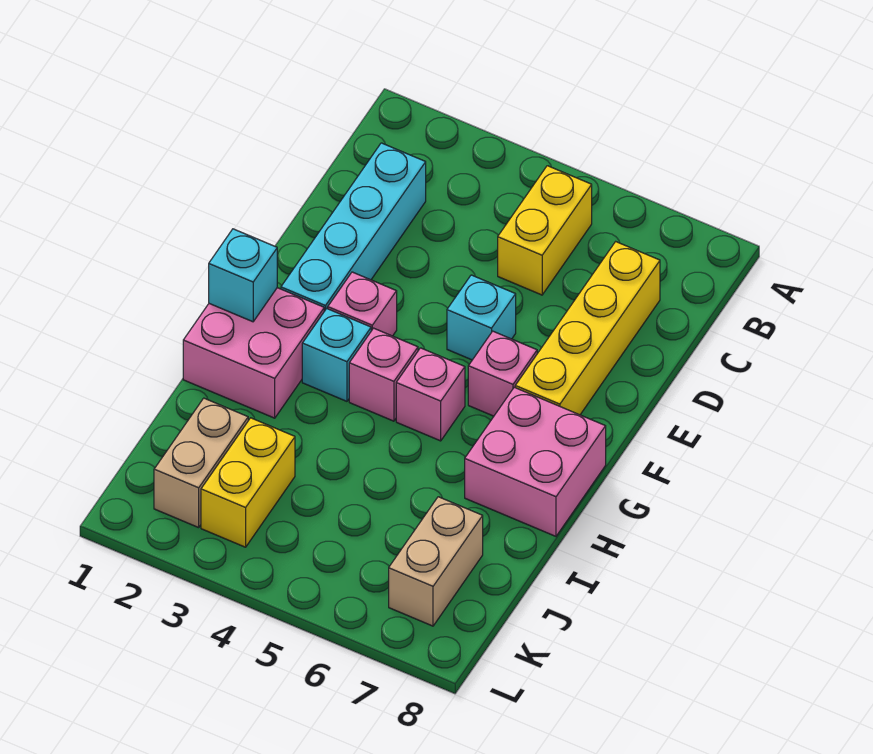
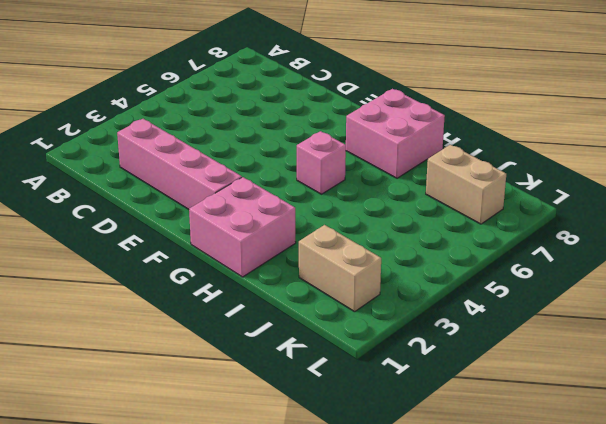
pink 1x4 brick [117,119,242,209] -> cyan 1x4 brick [281,143,426,311]
none -> yellow 1x2 brick [498,166,592,295]
none -> yellow 1x4 brick [515,242,660,415]
none -> cyan 1x1 brick [447,275,516,360]

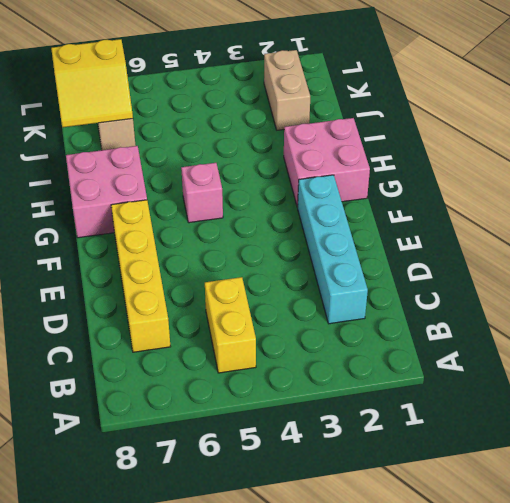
yellow 2x2 slope [51,39,133,127] -> none
none -> cyan 1x1 brick [447,275,516,360]
none -> pink 1x1 brick [328,272,397,336]
none -> pink 1x1 brick [468,331,537,416]

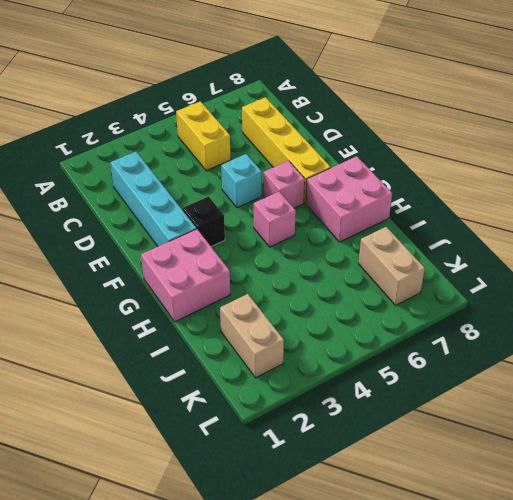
black 1x1 brick [183,196,225,247] -> pink 1x1 brick [328,272,397,336]
none -> cyan 1x1 brick [302,309,371,401]
none -> pink 1x1 brick [349,328,418,421]
none -> yellow 1x2 brick [201,418,295,547]

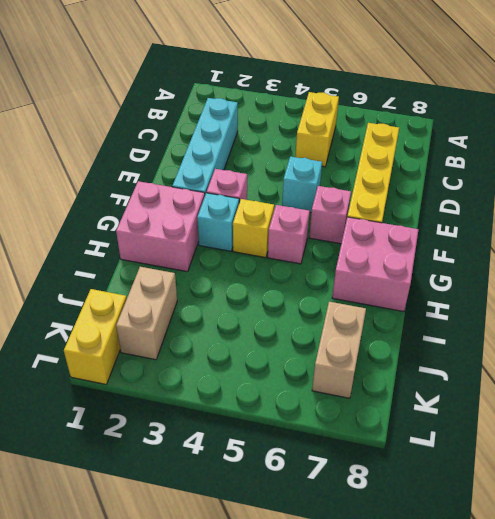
yellow 1x1 brick [233,199,274,258] -> pink 1x1 brick [349,328,418,421]
yellow 1x2 brick [64,289,127,384] -> yellow 1x2 brick moved to [201,418,295,547]
none -> cyan 1x1 brick [209,229,277,322]

